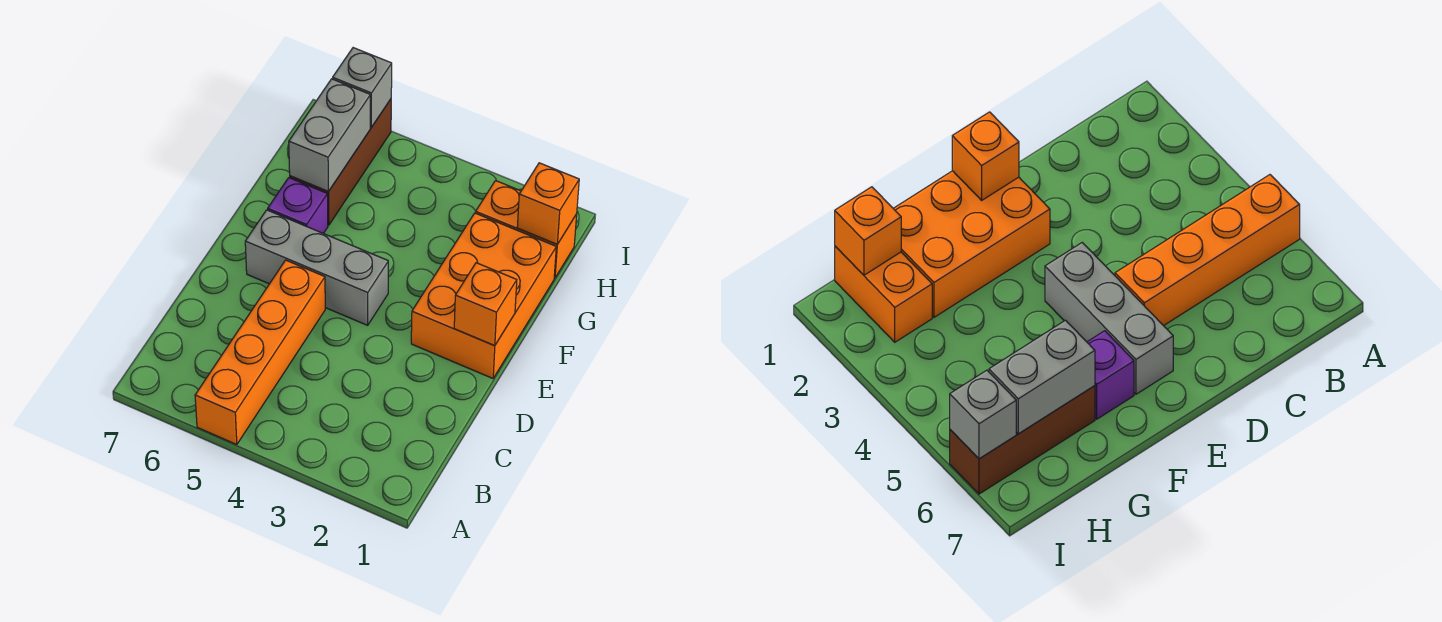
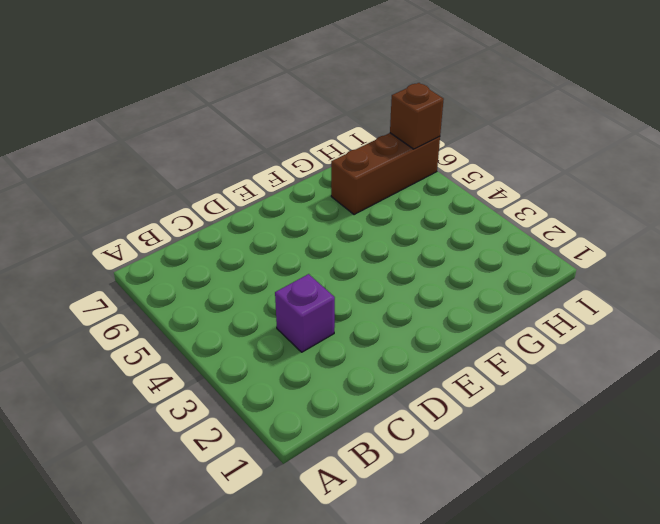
purple 1x1 brick [275,274,335,352] -> purple 1x1 brick moved to [268,178,328,233]
brown 1x1 brick [390,83,444,149] -> grey 1x1 brick [333,48,392,127]
none -> orange 1x4 brick [195,260,325,445]
none -> orange 2x3 brick [411,213,556,378]

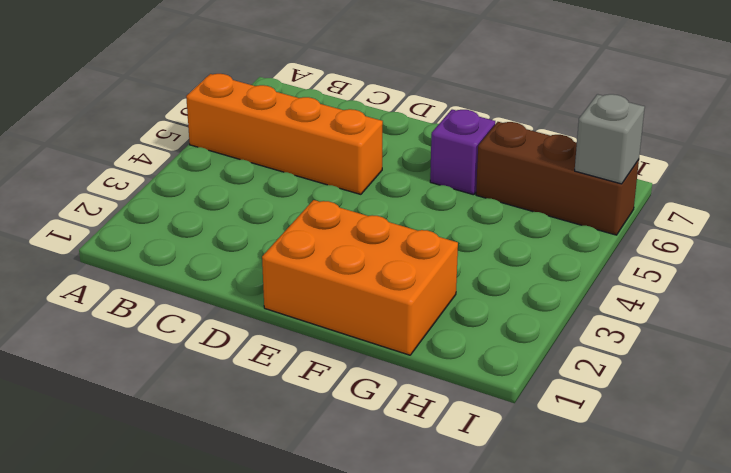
none -> grey 1x3 brick [245,210,388,325]
none -> orange 1x2 brick [476,181,577,278]

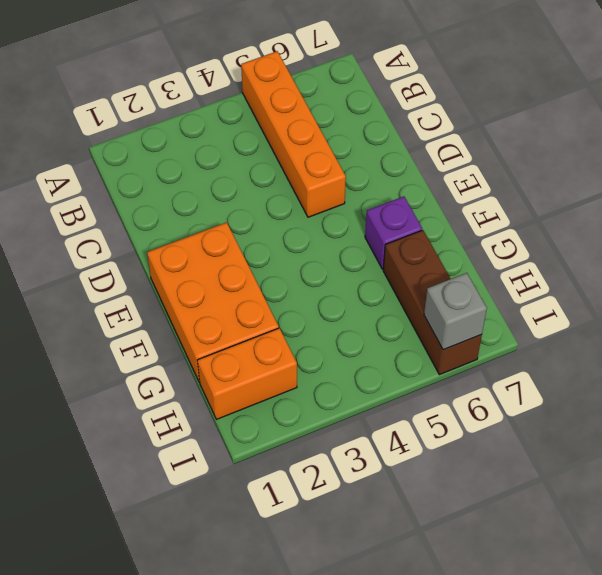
none -> grey 1x3 brick [245,210,388,325]
none -> orange 1x1 brick [454,263,517,346]

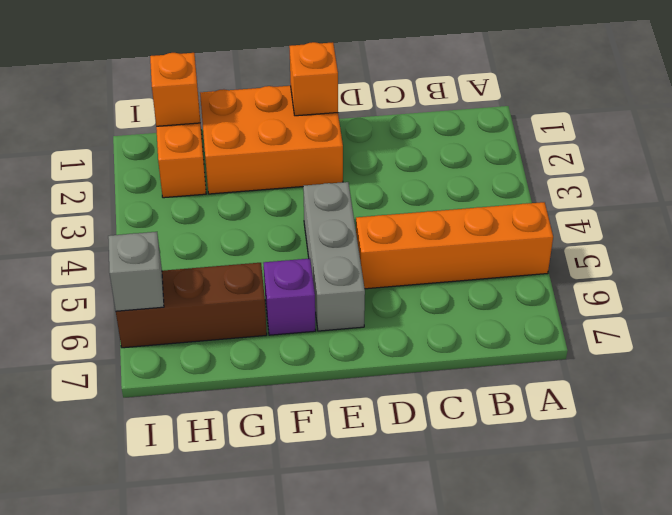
none -> grey 1x2 brick [289,79,370,192]

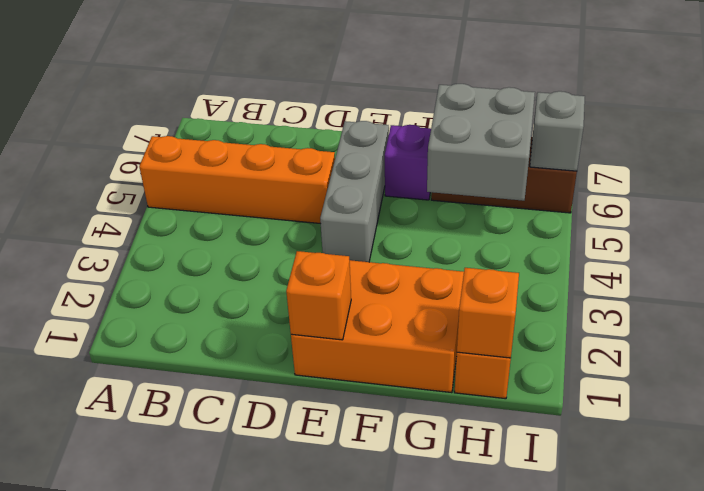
grey 2x2 brick [427,84,535,201] -> grey 1x2 brick [289,79,370,192]

